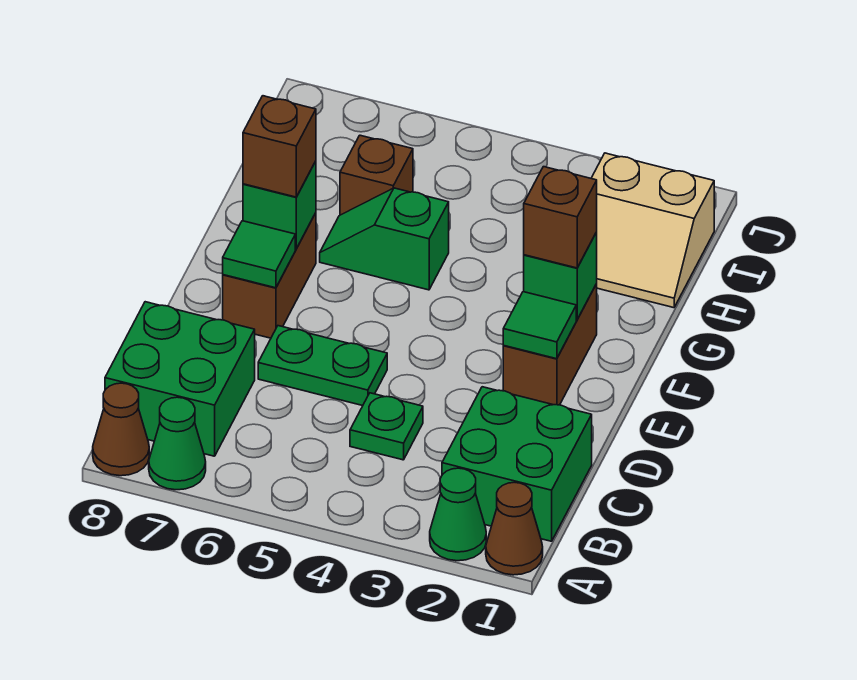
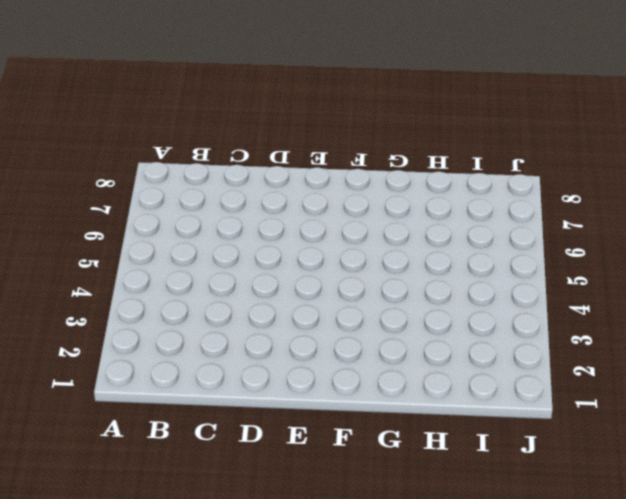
none -> brown 1x1 cone [486,482,543,575]
none -> green 1x1 cone [430,468,486,561]
none -> green 1x1 cone [149,397,206,490]

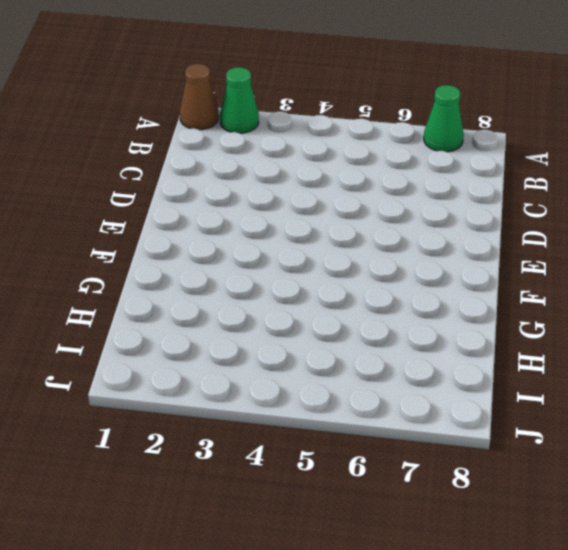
none -> brown 1x1 cone [93,383,149,476]
none -> green 2x2 brick [442,387,592,541]
none -> green 2x2 brick [105,302,255,456]

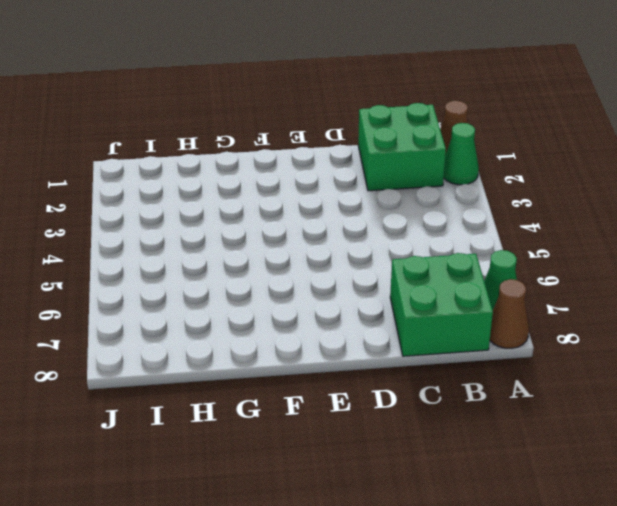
none -> green 1x1 plate [350,393,423,460]
none -> green 1x2 plate [258,326,387,406]
none -> brown 1x2 brick [503,284,597,405]

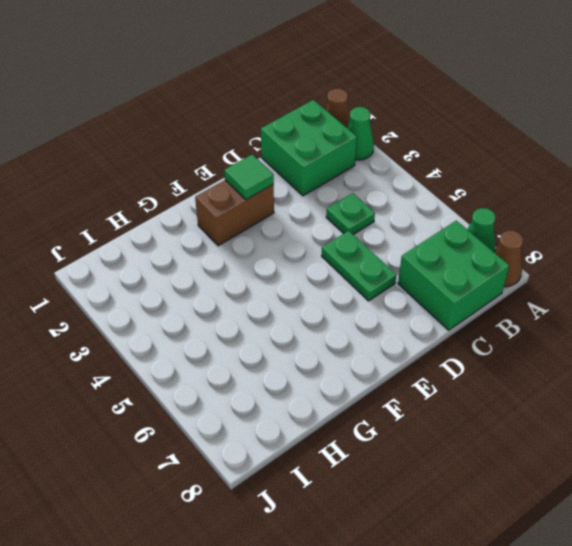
none -> brown 1x2 brick [223,213,316,338]
none -> green 1x2 slope [320,188,449,290]
none -> tan 2x2 slope [591,153,714,308]

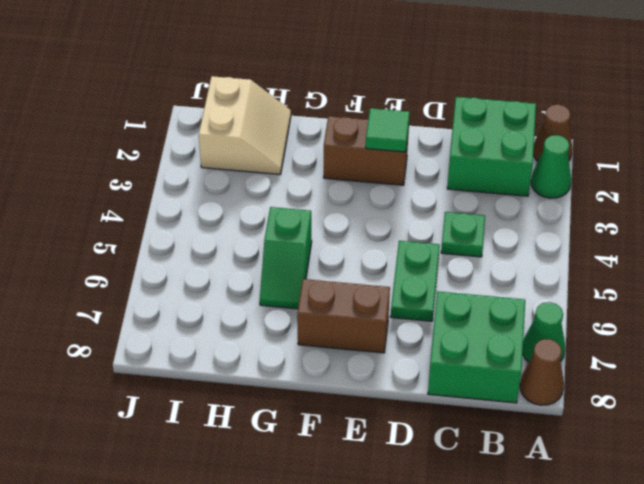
none -> brown 1x1 brick [340,135,413,215]
none -> green 1x1 tile [223,221,295,288]
none -> green 1x1 brick [524,232,597,320]

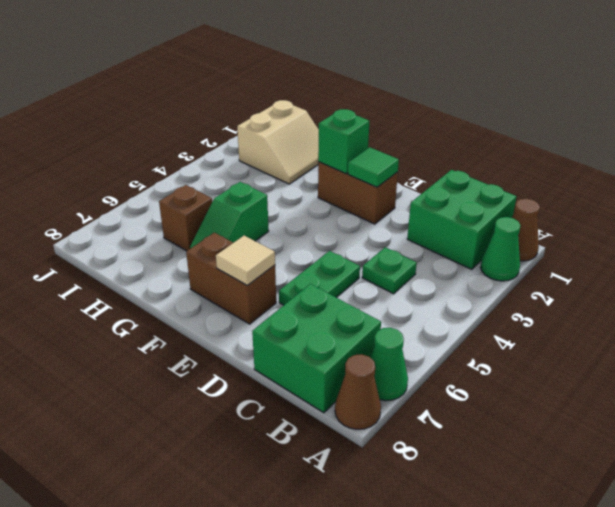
tan 1x1 tile [216,236,275,286] -> green 1x1 tile [223,221,295,288]
none -> green 1x1 brick [243,161,316,249]
none -> brown 1x1 brick [524,167,597,268]
none -> brown 1x1 brick [243,96,316,197]

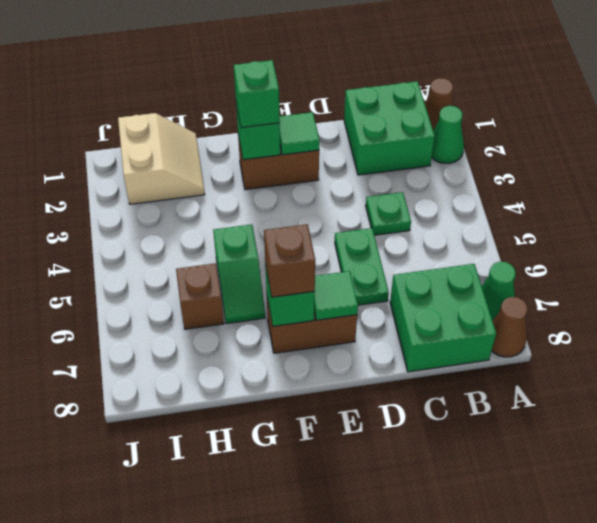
green 1x1 brick [234,60,280,128] -> brown 1x1 brick [524,167,597,268]

